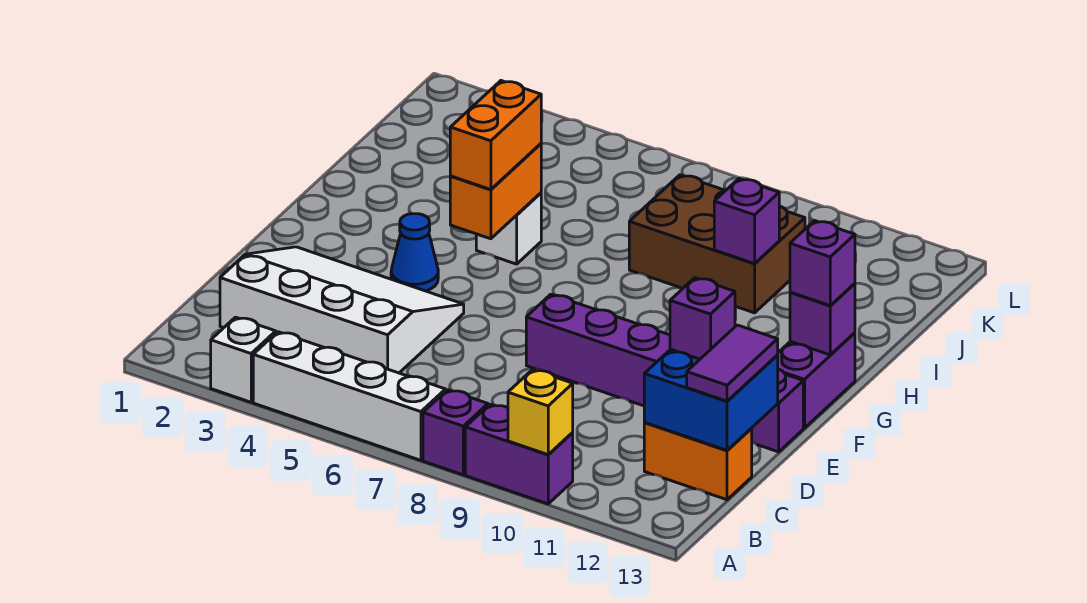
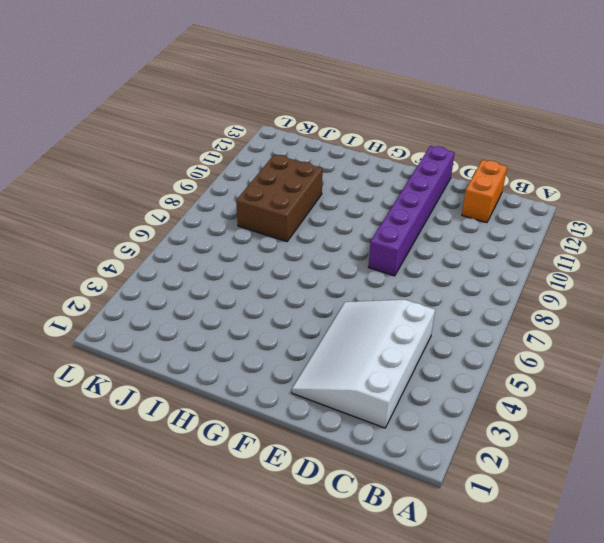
none -> white 1x1 brick [211,317,276,402]
none -> white 1x4 brick [253,332,446,460]
none -> purple 1x1 brick [423,390,488,475]

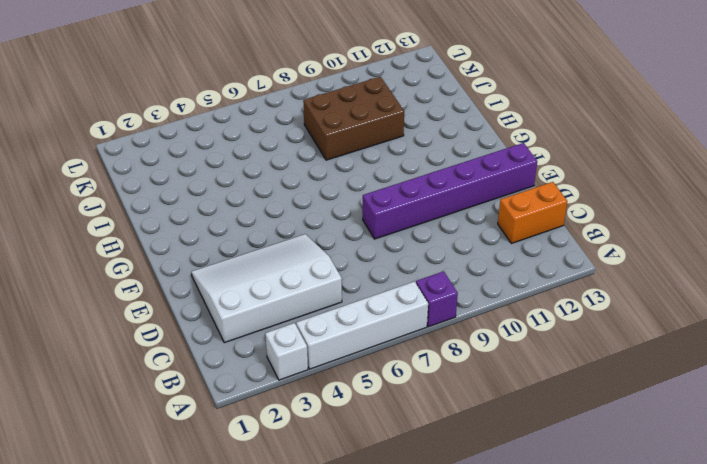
none -> purple 1x2 brick [465,404,573,504]
none -> blue 1x1 cone [391,214,438,291]
none -> purple 1x2 brick [777,333,855,428]

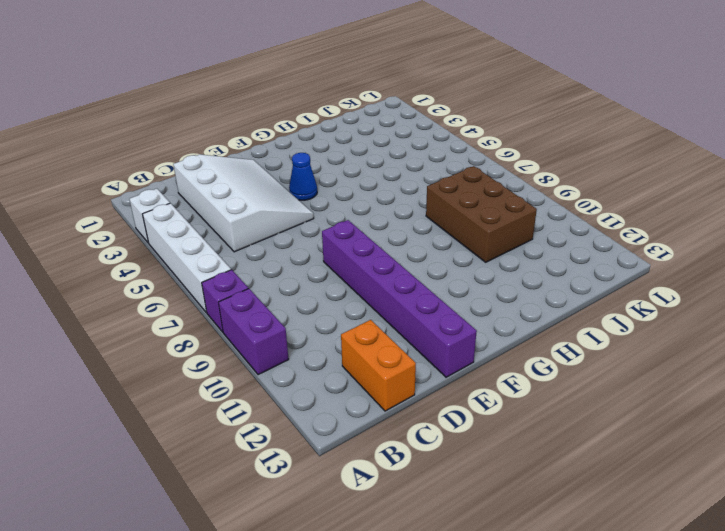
none -> purple 1x2 brick [777,333,855,428]
none -> white 1x1 brick [476,193,541,264]
none -> yellow 1x1 brick [508,370,573,455]

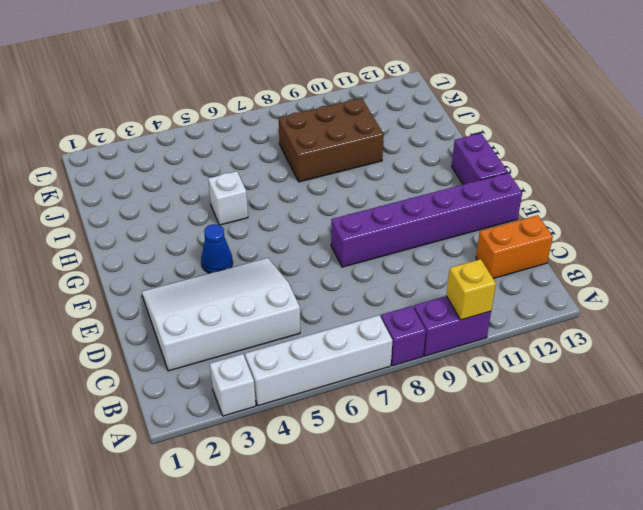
none -> blue 2x2 brick [644,349,778,450]
none -> orange 1x2 brick [450,144,541,239]
none -> purple 1x1 brick [790,283,855,355]

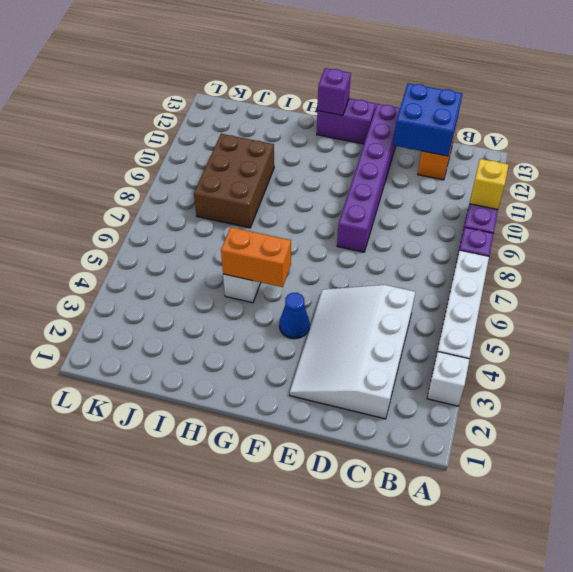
none -> purple 1x1 brick [714,179,779,264]
none -> purple 1x2 tile [687,325,778,401]
none -> purple 1x1 brick [670,278,735,359]

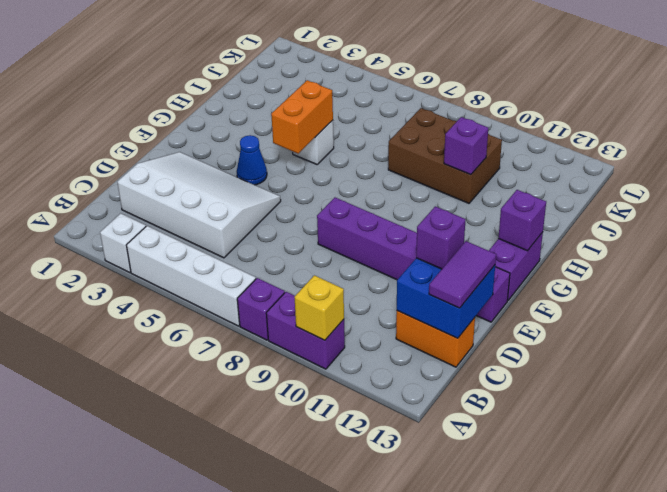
none -> orange 1x2 brick [450,81,541,190]
none -> purple 1x1 brick [790,221,855,306]

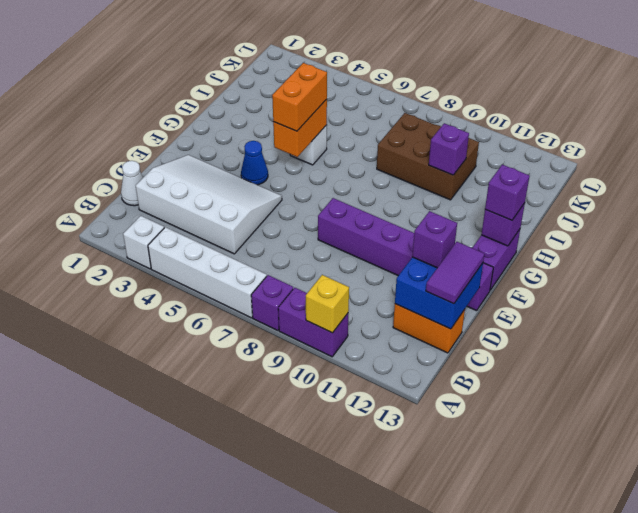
white 1x1 cone [121,161,143,206] -> none

